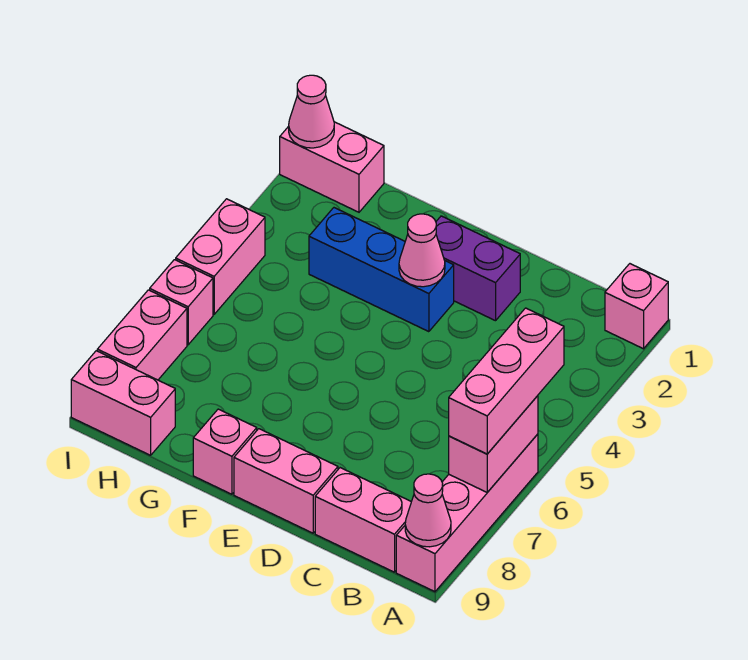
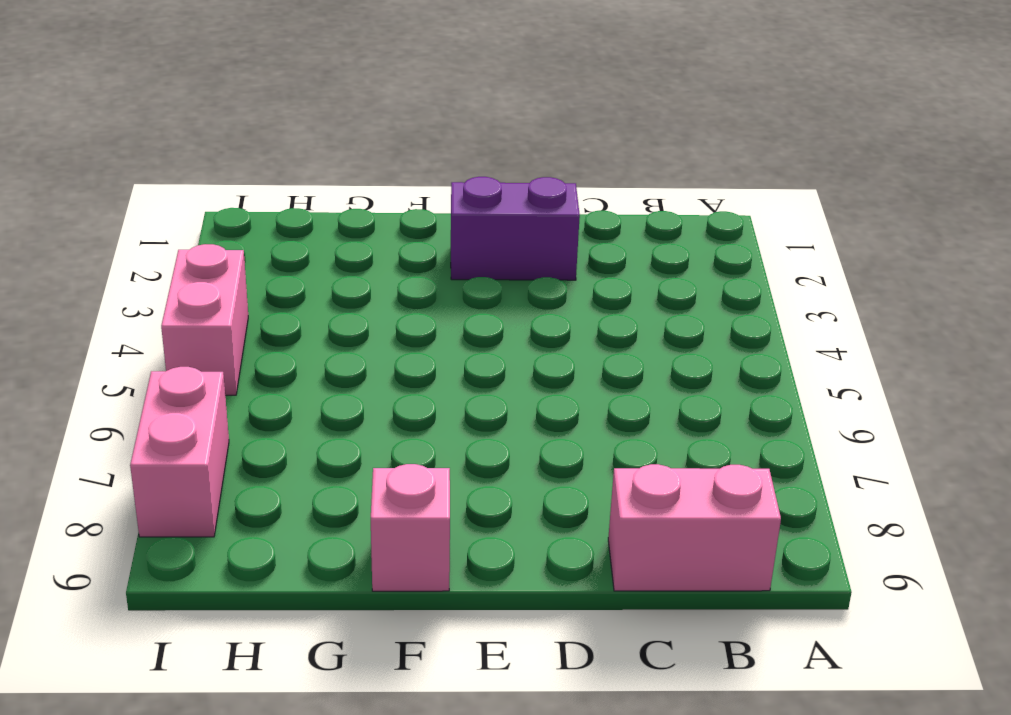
none -> pink 1x1 brick [605,264,668,349]
none -> pink 1x4 brick [396,434,538,592]
none -> pink 1x2 brick [234,429,338,533]

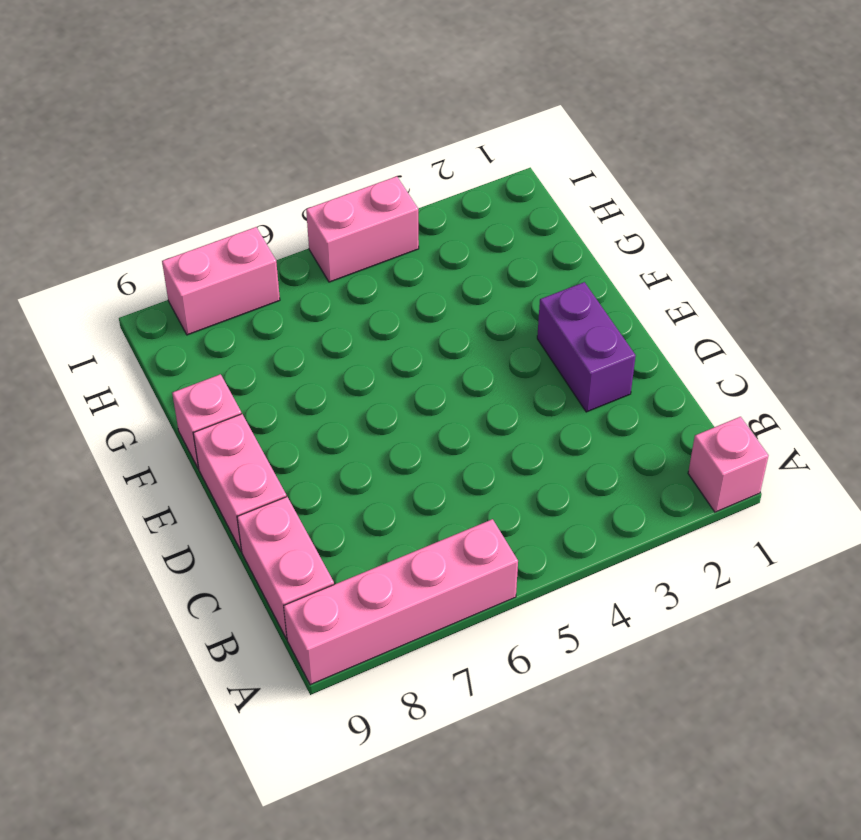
none -> blue 1x3 brick [309,208,454,332]
none -> pink 1x2 brick [280,122,384,212]
none -> pink 1x2 brick [71,351,175,455]

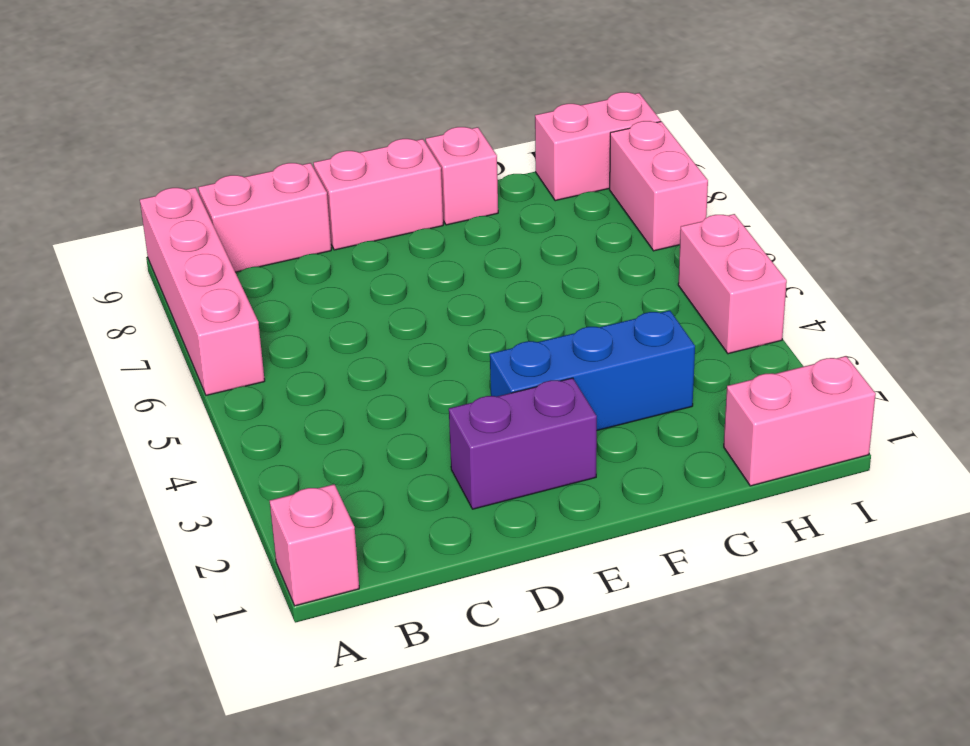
none -> pink 1x1 brick [150,260,213,345]
none -> pink 1x2 brick [449,396,538,492]
none -> pink 1x1 cone [405,474,451,547]

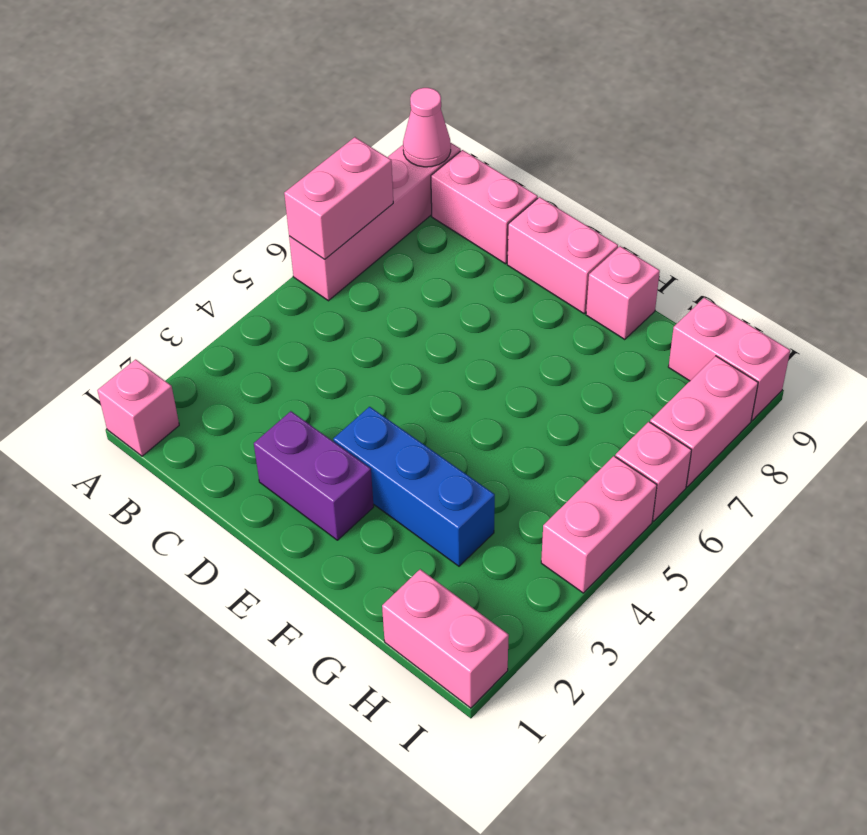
none -> pink 1x1 cone [399,214,445,287]
none -> pink 1x1 cone [289,75,334,148]
none -> pink 1x3 brick [449,308,564,454]

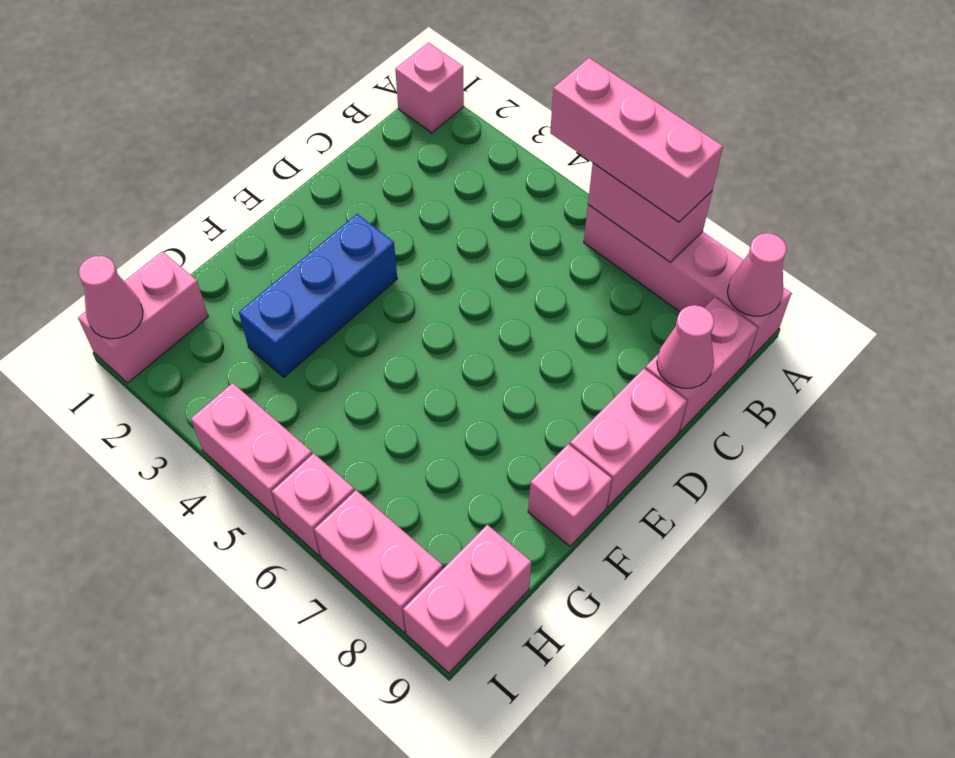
pink 1x1 cone [657,305,714,388] -> pink 1x1 cone moved to [399,214,445,287]
none -> purple 1x2 brick [436,216,520,321]

